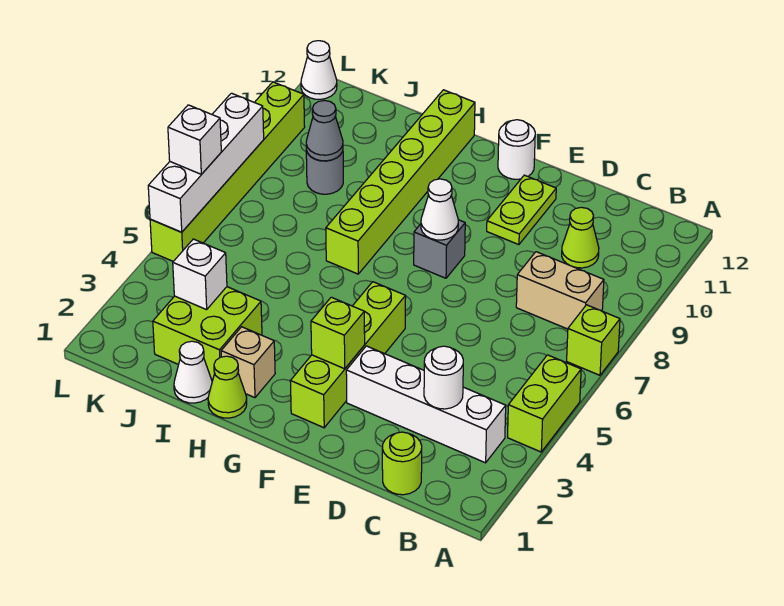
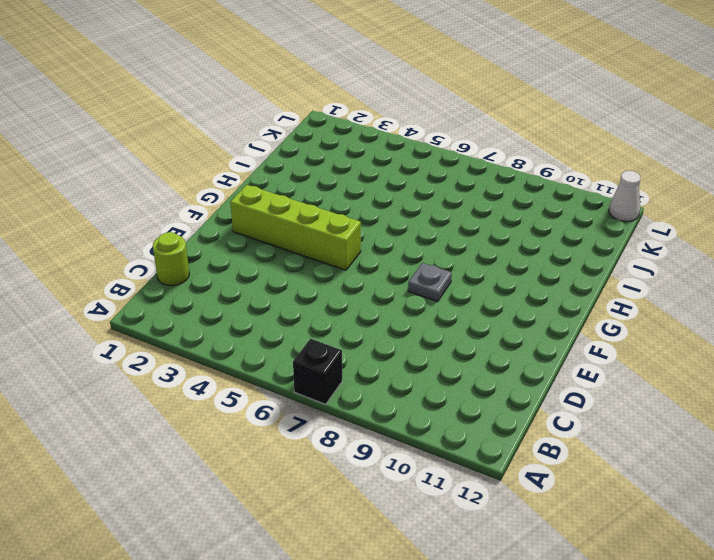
black 1x1 brick [293,339,342,404] -> lime 1x1 brick [567,305,620,375]
grey 1x1 plate [408,263,452,302] -> grey 1x1 brick [414,220,465,278]
none -> lime 1x2 brick [508,355,581,452]
none -> white 1x4 brick [346,346,506,463]
none -> tan 1x2 brick [516,252,604,329]

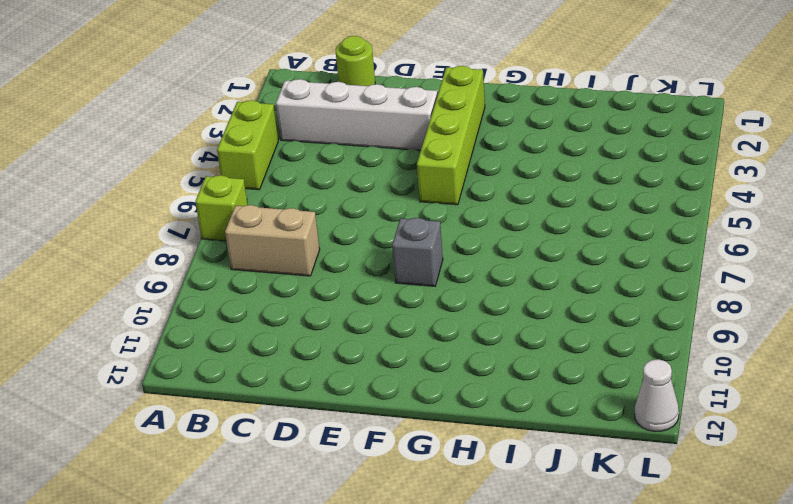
none -> lime 1x1 cone [562,207,599,268]
none -> lime 1x2 plate [487,175,556,245]
none -> white 1x1 round brick [498,120,535,179]

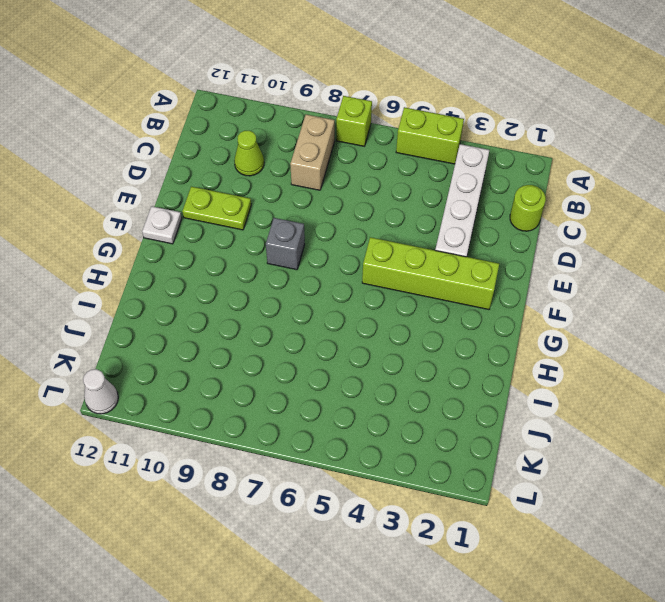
white 1x1 plate [142,206,182,244] -> white 1x1 round brick [498,120,535,179]
none -> lime 1x1 cone [208,356,247,418]
none -> tan 1x1 brick [221,327,275,398]
none -> lime 1x6 brick [326,90,475,274]

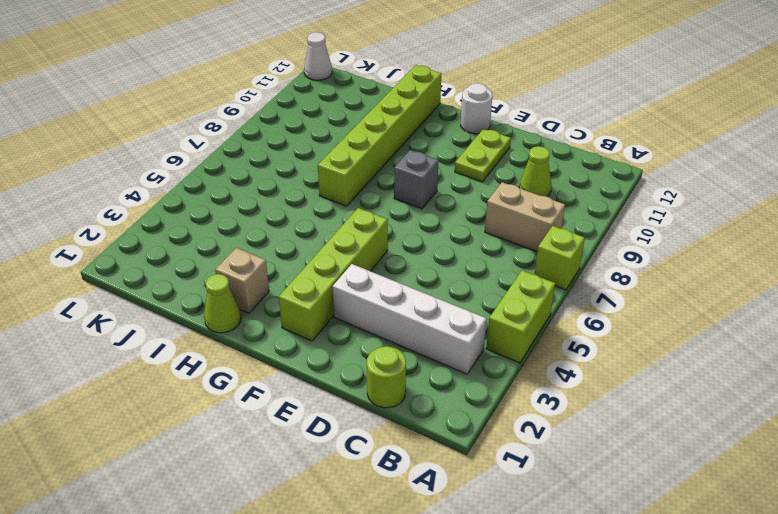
none -> white 1x1 cone [174,341,212,403]
none -> lime 2x2 brick [153,287,262,379]
none -> grey 1x1 round brick [306,151,343,194]

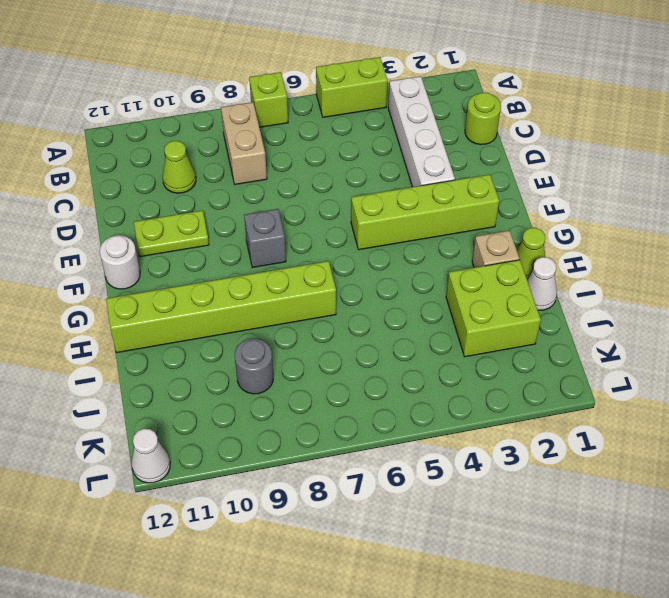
none -> lime 1x6 brick [150,82,305,261]
none -> white 1x1 round brick [424,346,463,409]
none -> lime 1x1 brick [311,297,365,369]

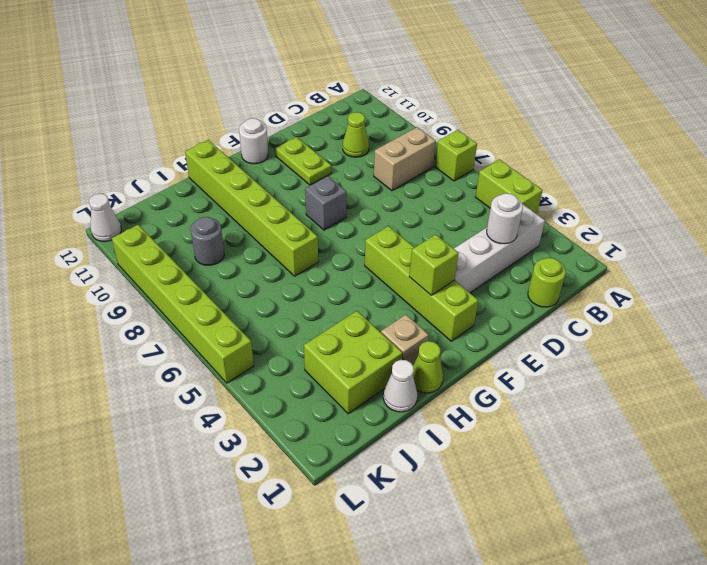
none -> white 1x1 cone [421,179,458,240]
none -> white 1x1 brick [173,239,227,310]
none -> grey 1x1 cone [306,100,343,161]

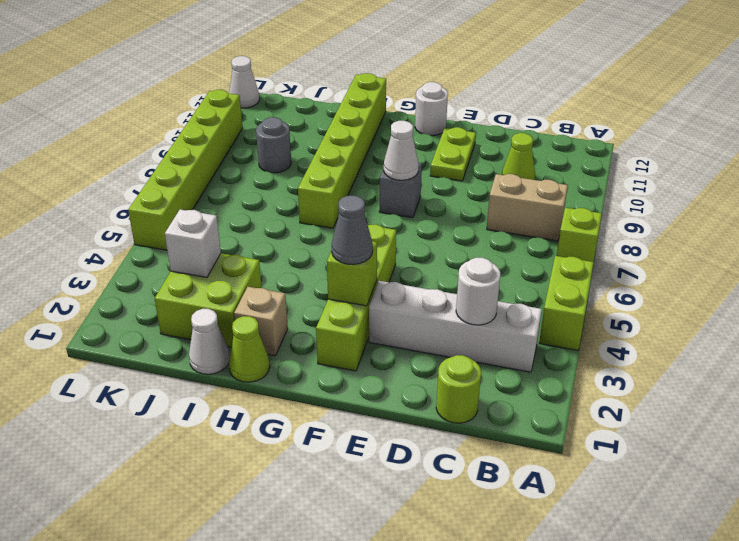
grey 1x1 cone [332,196,373,264] -> grey 1x1 cone moved to [306,100,343,161]
none -> white 1x4 brick [148,93,264,232]
none -> white 1x1 brick [168,105,221,174]

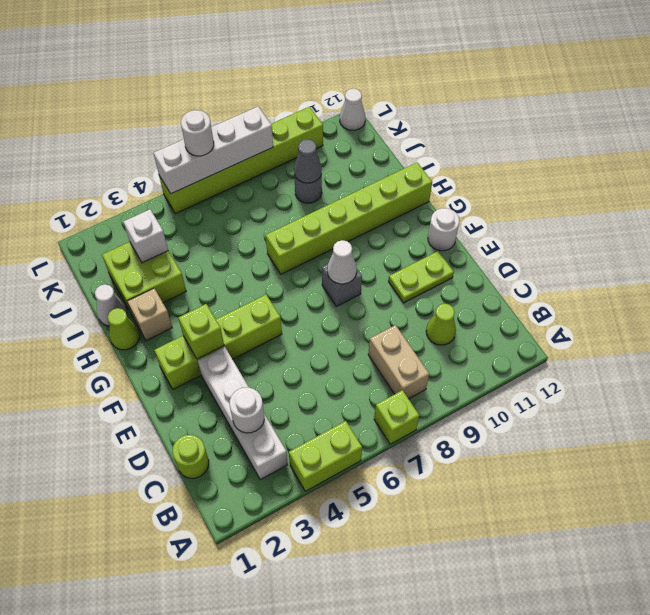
white 1x1 round brick [181,110,214,156] -> white 1x1 brick [168,105,221,174]

